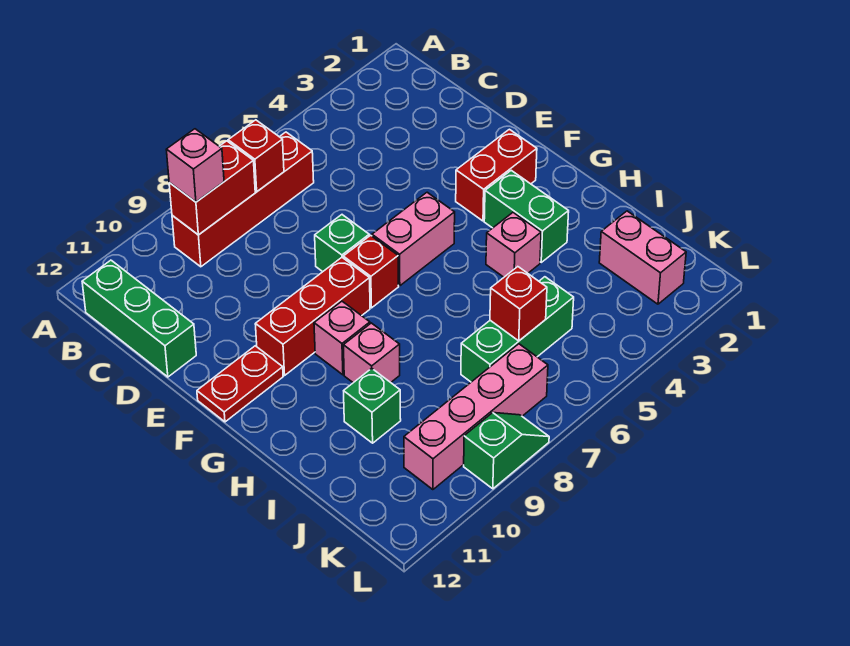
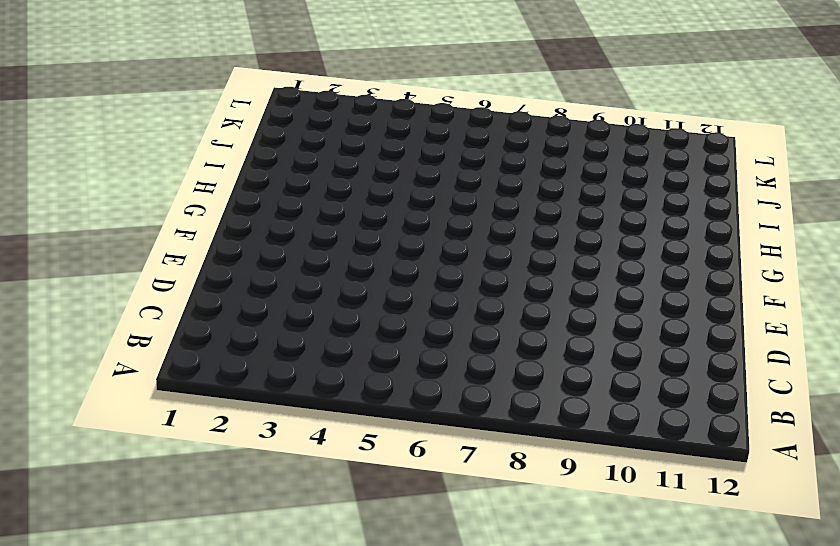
none -> red 1x4 brick [172,132,314,267]
none -> green 1x3 brick [82,260,196,377]
none -> green 1x1 brick [315,215,369,272]

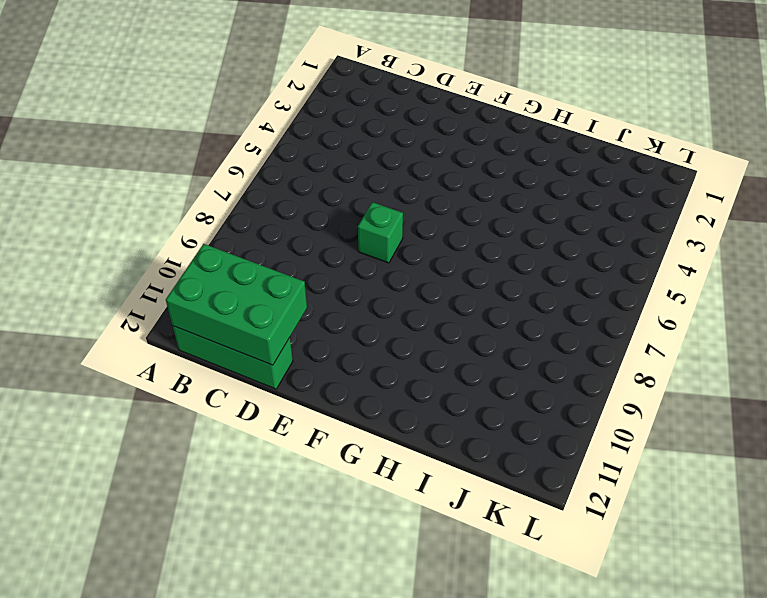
green 2x3 brick [166,244,307,365] -> none
none -> red 1x4 brick [172,132,314,267]
none -> red 1x2 brick [456,129,537,221]
none -> pink 1x2 brick [372,192,455,286]

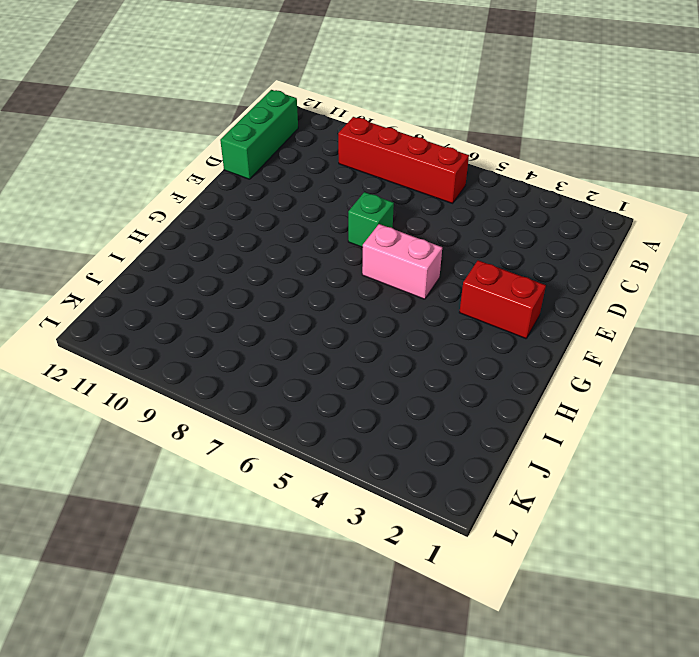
none -> red 1x1 brick [343,235,399,308]
none -> red 1x3 brick [255,258,370,375]
none -> red 1x2 plate [197,346,283,422]

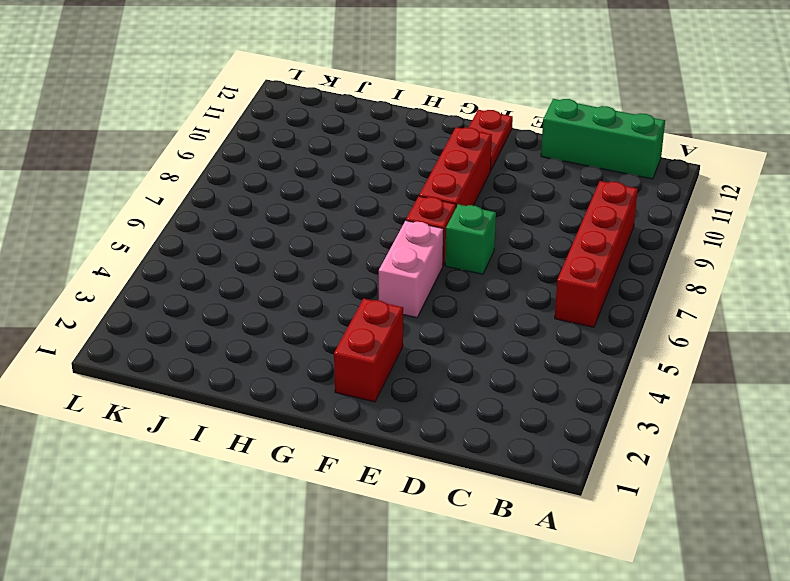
none -> green 1x2 brick [484,170,569,262]
none -> pink 1x1 brick [314,301,370,375]
none -> pink 1x1 brick [486,213,541,277]

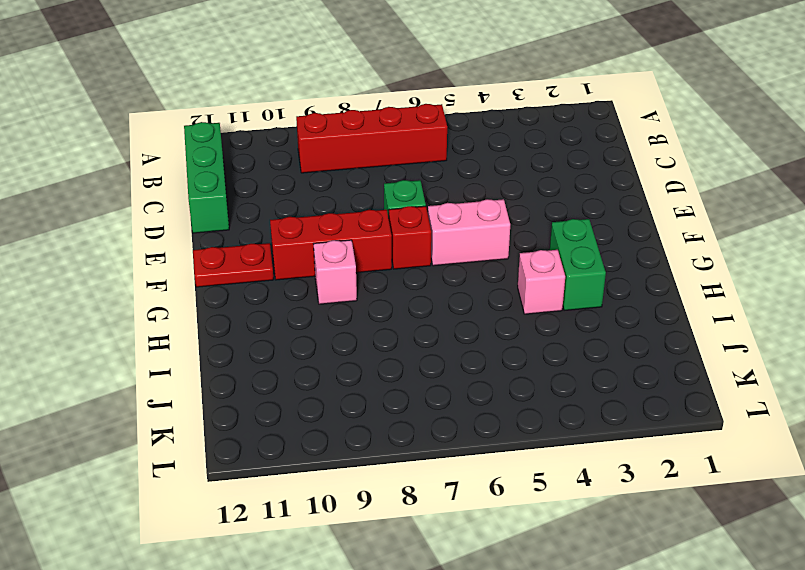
none -> red 1x2 brick [456,129,537,221]
none -> pink 1x1 brick [343,323,400,383]
none -> green 1x1 brick [344,368,401,443]

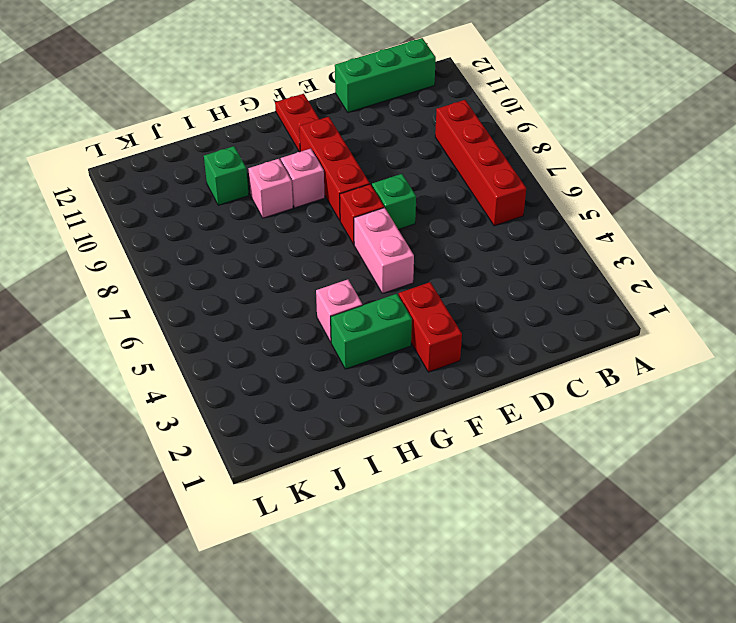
none -> pink 1x2 brick [599,211,686,304]
none -> green 1x3 brick [461,277,574,382]
none -> pink 1x4 brick [404,344,548,490]

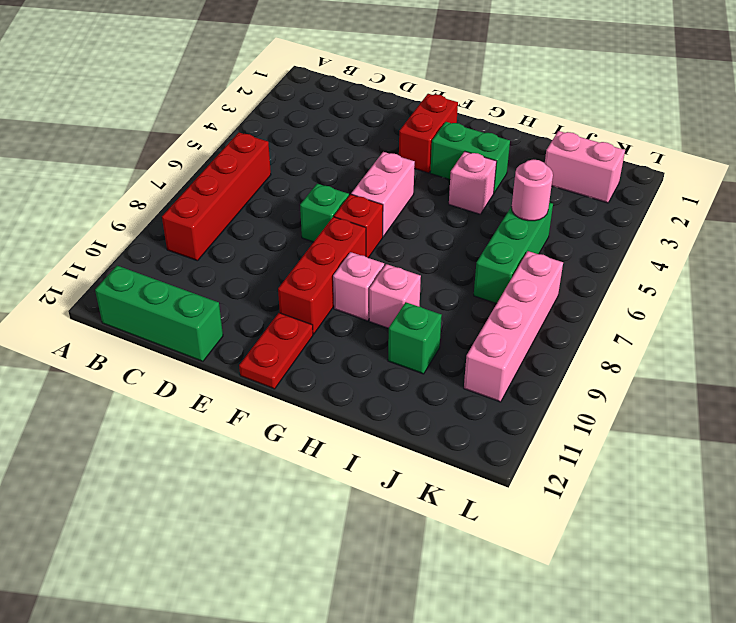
pink 1x1 round brick [512,160,553,221] -> none
none -> green 1x2 slope [464,413,549,489]
none -> red 1x1 brick [228,120,284,191]
none -> red 1x2 brick [169,141,255,235]

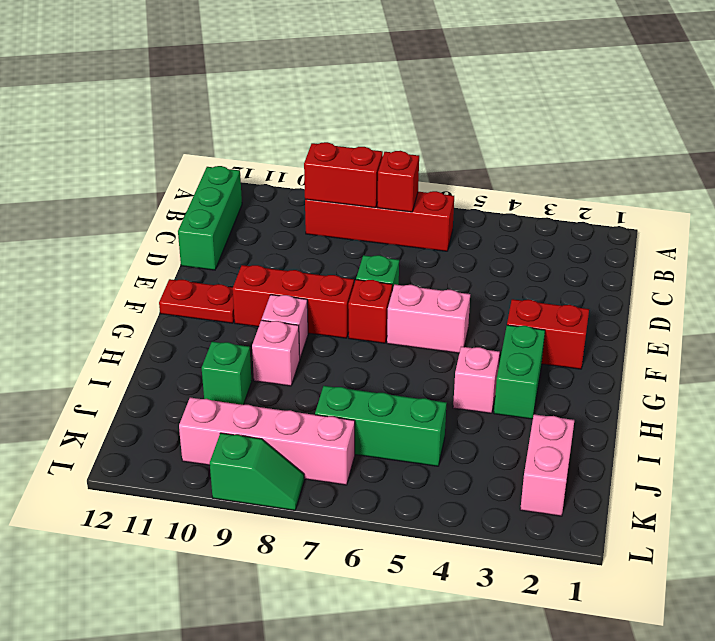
none -> red 1x1 brick [490,267,547,341]
none -> pink 1x1 brick [166,129,224,202]

